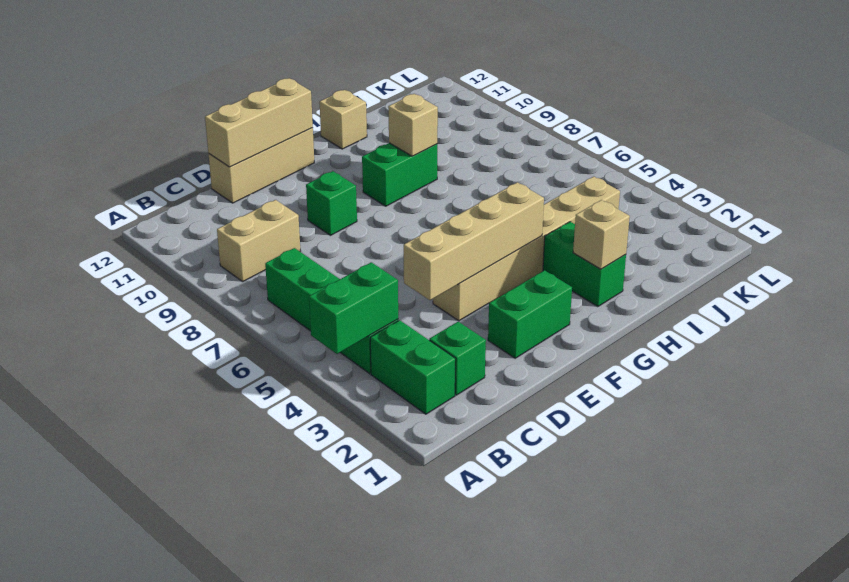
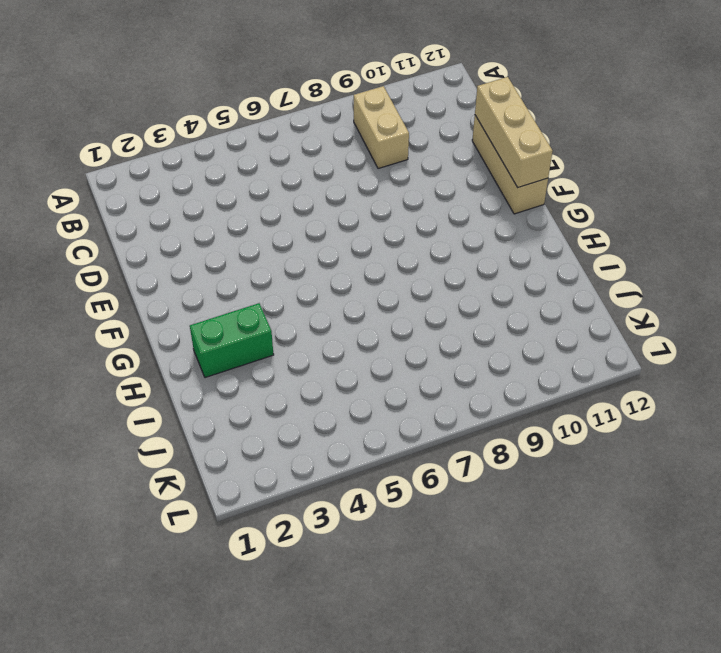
none -> green 1x2 brick [370,320,456,414]
none -> green 1x4 brick [265,248,398,374]
none -> green 1x1 brick [429,322,486,395]

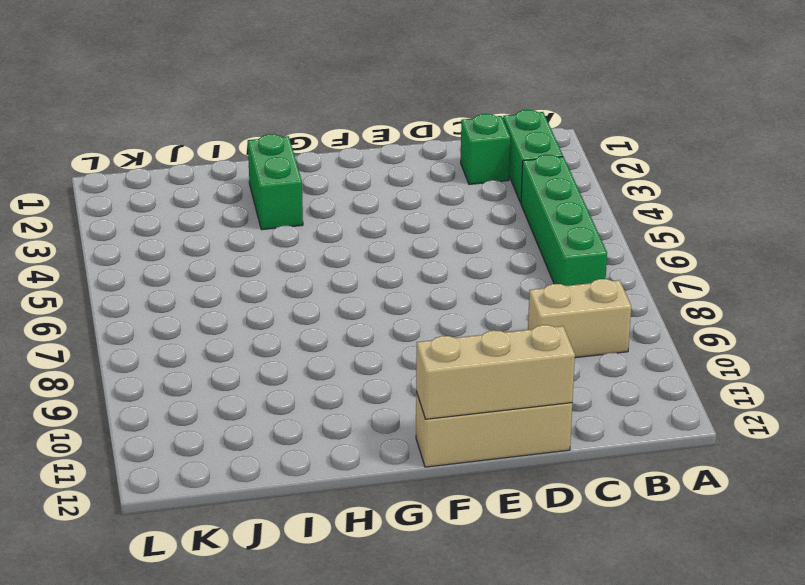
none -> green 1x2 brick [488,270,572,358]
none -> tan 1x6 brick [433,177,620,321]
none -> green 1x1 brick [306,171,357,235]

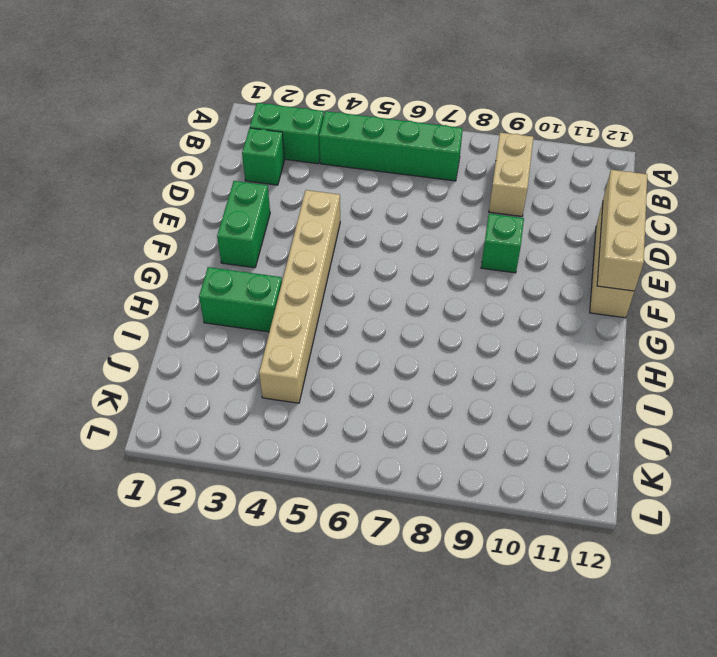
none -> green 1x2 brick [362,143,437,206]
none -> tan 1x1 brick [320,90,367,149]
none -> green 1x2 brick [309,262,398,354]

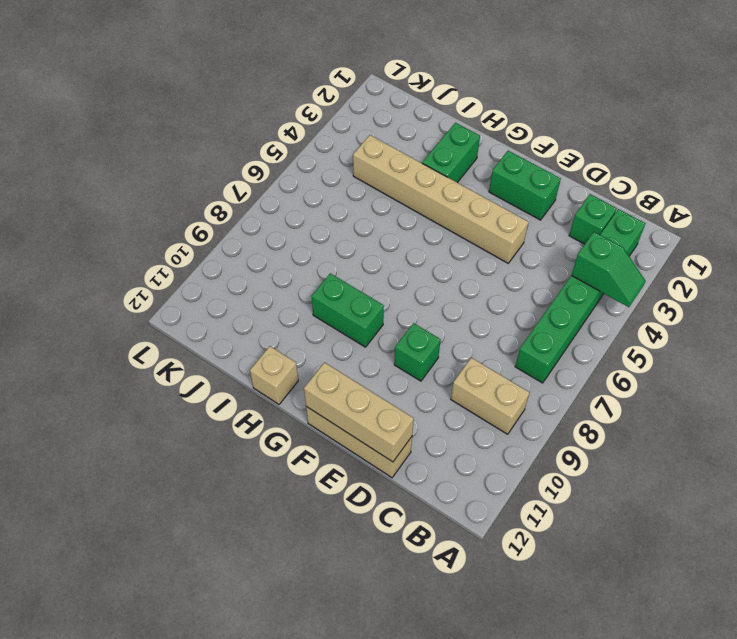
green 1x2 slope [571,232,645,307] -> green 1x2 brick [309,262,398,354]
none -> tan 1x4 brick [404,182,544,300]
none -> tan 1x1 brick [573,200,630,269]
none -> tan 1x1 brick [388,94,438,156]

